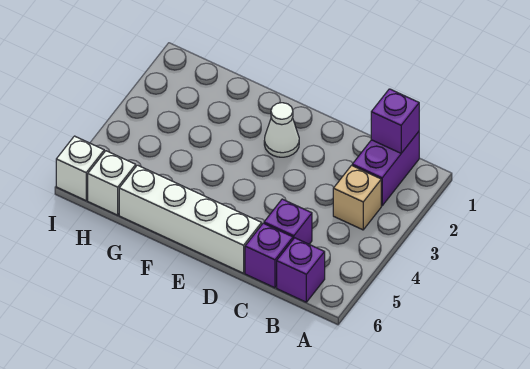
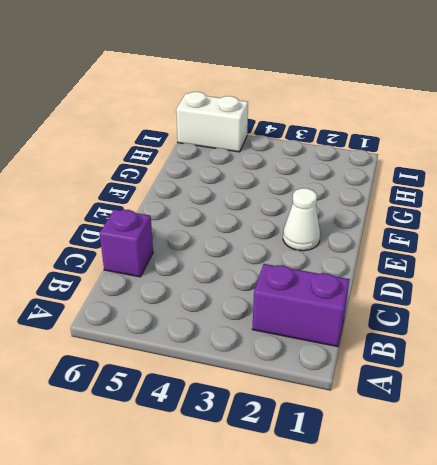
white 1x2 brick [176,92,248,152] -> white 1x1 brick [56,136,104,200]
none -> tan 1x1 brick [333,166,381,230]
none -> purple 1x1 brick [277,238,325,302]

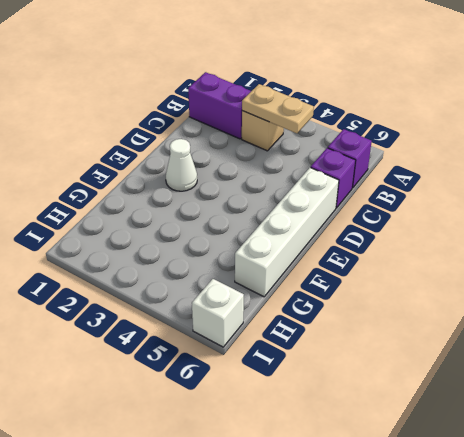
tan 1x2 plate [242,84,314,133] -> none
none -> purple 1x1 brick [264,199,312,244]
none -> white 1x1 brick [88,151,136,215]

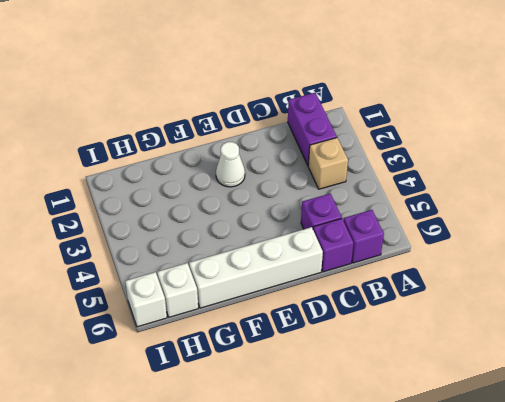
none -> purple 1x1 brick [371,89,419,153]

